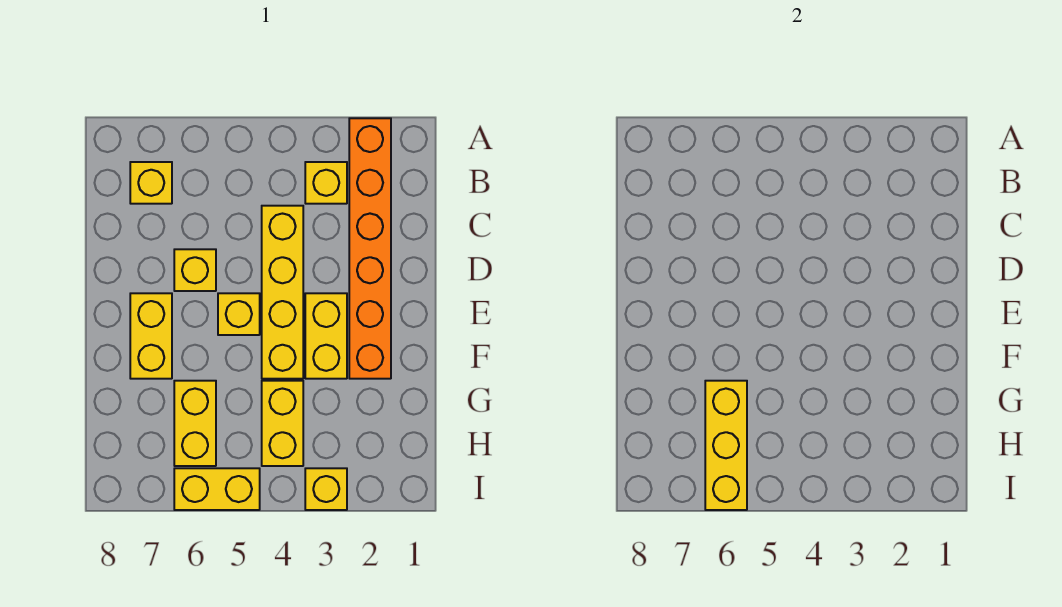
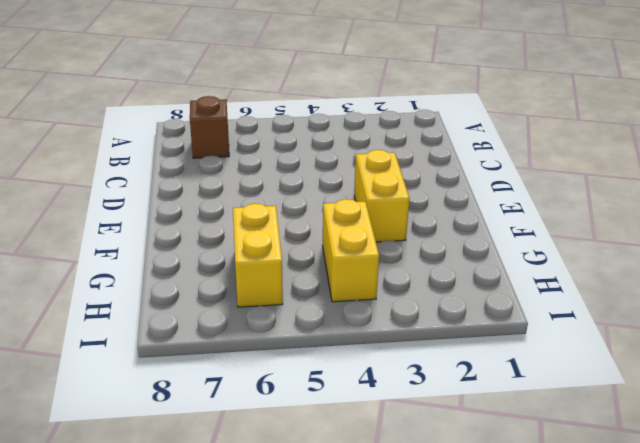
brown 1x1 brick [190,96,229,158] -> yellow 1x1 brick [130,162,172,204]
none -> orange 1x6 brick [349,118,391,379]
none -> yellow 1x1 brick [305,162,347,204]
none -> yellow 1x4 brick [262,206,303,379]

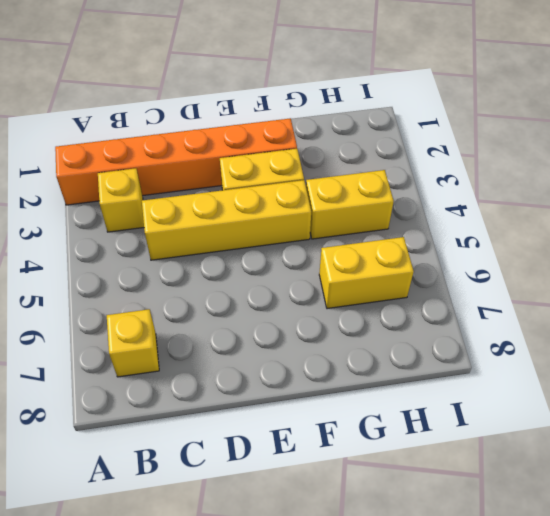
none -> yellow 1x1 brick [174,249,216,291]
none -> yellow 1x1 brick [218,293,260,335]
none -> yellow 1x2 brick [130,293,172,379]

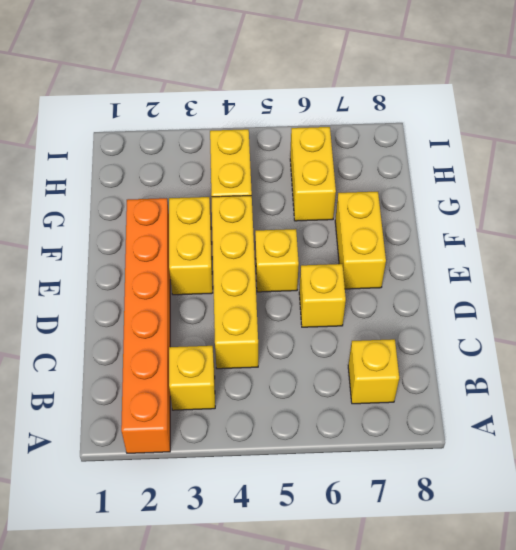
none -> yellow 1x1 brick [305,468,347,510]
none -> yellow 1x2 brick [174,468,260,510]
none -> yellow 1x3 brick [705,381,747,510]

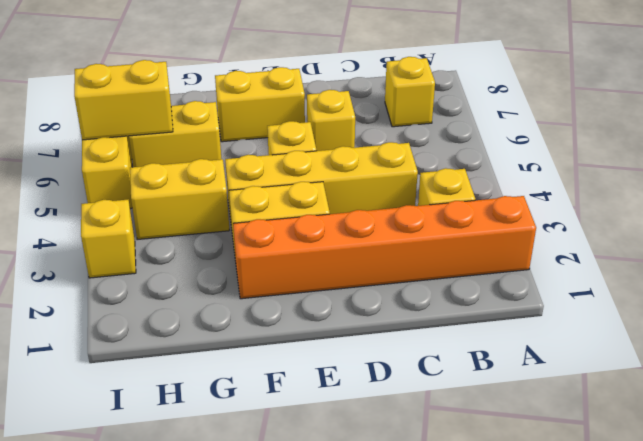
yellow 1x2 brick [74,60,173,140] -> yellow 1x3 brick [705,381,747,510]

